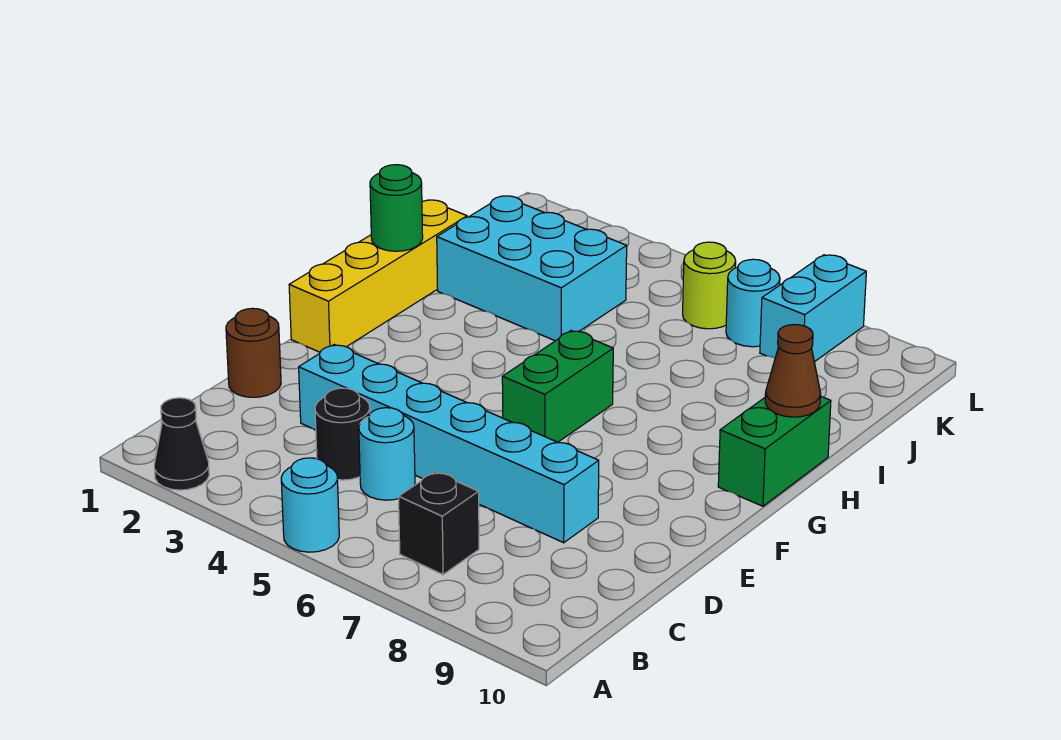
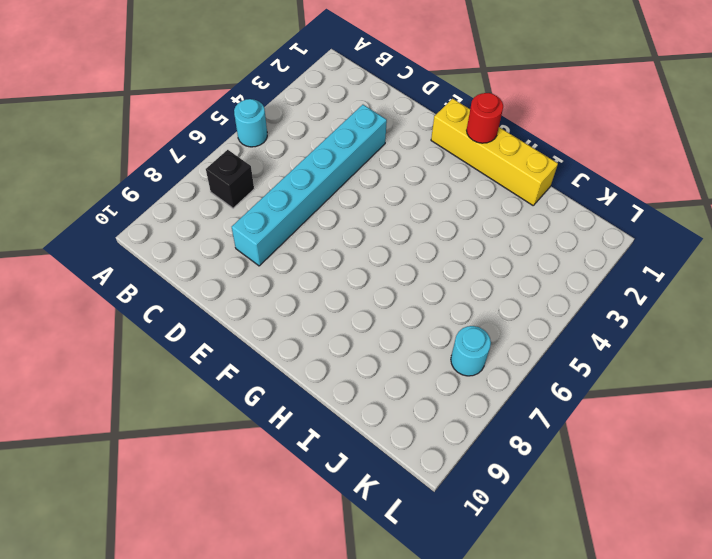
red 1x1 round brick [467,93,503,143] -> none
none -> black 1x1 cone [154,398,209,490]
none -> black 1x1 round brick [315,388,370,480]
none -> cyan 1x1 round brick [359,408,415,500]

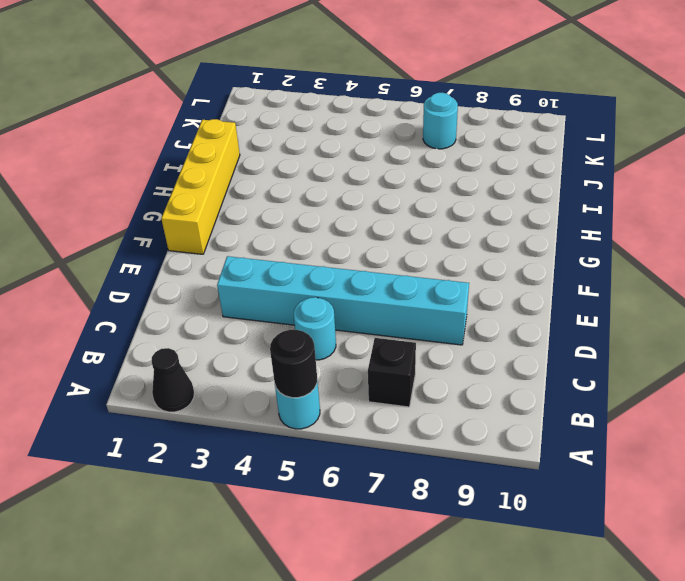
black 1x1 round brick [270,330,317,398] -> black 1x1 round brick moved to [315,388,370,480]
none -> brown 1x1 round brick [226,308,281,397]
none -> green 1x2 brick [502,331,613,442]
none -> green 1x2 brick [718,396,831,506]

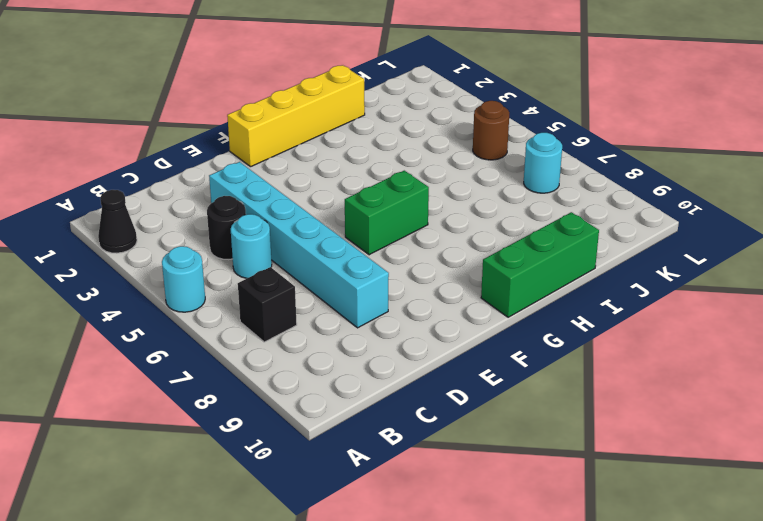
green 1x3 brick [481,212,599,317] -> green 1x2 brick [718,396,831,506]
brown 1x1 round brick [473,101,509,160] -> brown 1x1 round brick moved to [226,308,281,397]
none -> cyan 2x3 brick [437,196,627,341]
none -> lime 1x1 round brick [683,242,736,329]
none -> cyan 1x2 brick [760,255,866,362]

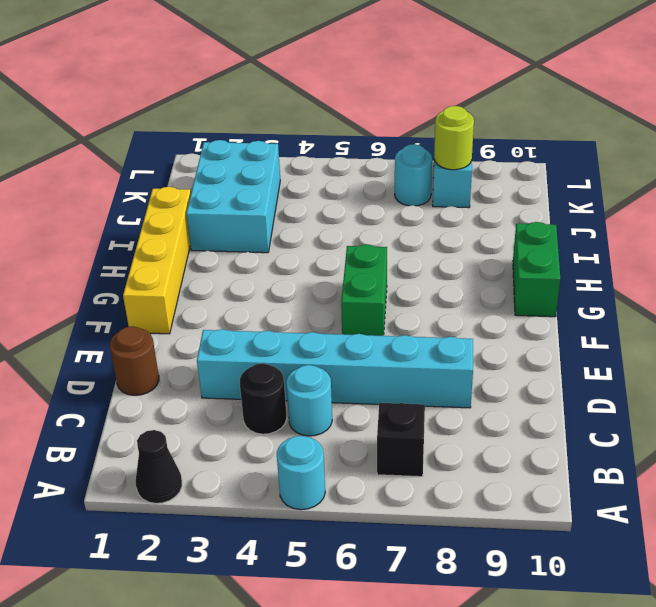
cyan 2x3 brick [186,140,280,253] -> cyan 2x3 brick turned to [437,196,627,341]
lime 1x1 round brick [434,106,474,170] -> lime 1x1 round brick moved to [683,242,736,329]
none -> green 1x1 round brick [370,165,423,251]
none -> brown 1x1 cone [765,325,821,417]

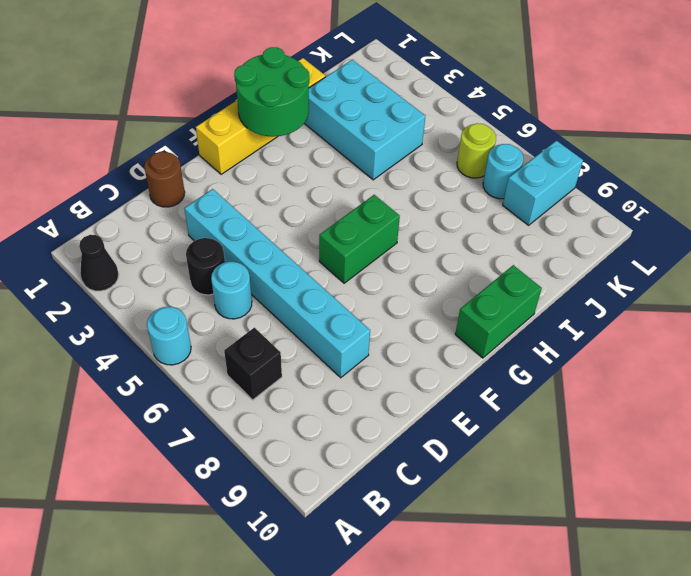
green 2x2 round brick [234,47,309,137] -> green 1x1 round brick [370,165,423,251]
none -> brown 1x1 cone [765,325,821,417]

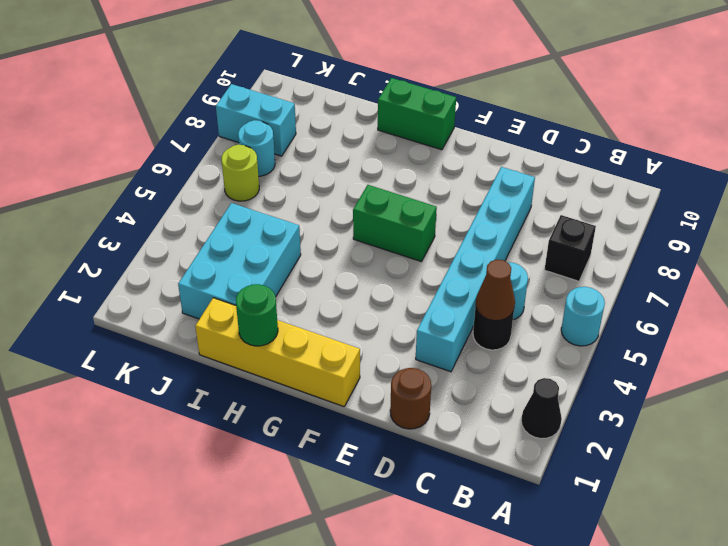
brown 1x1 cone [476,260,515,321] -> brown 1x1 cone moved to [765,325,821,417]

